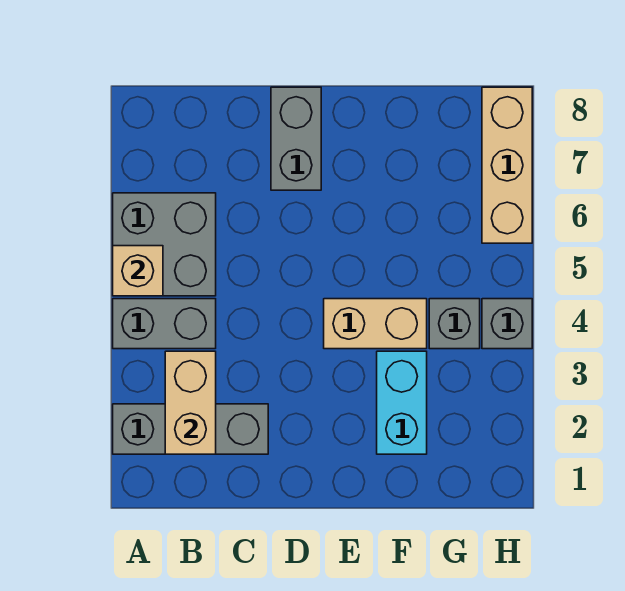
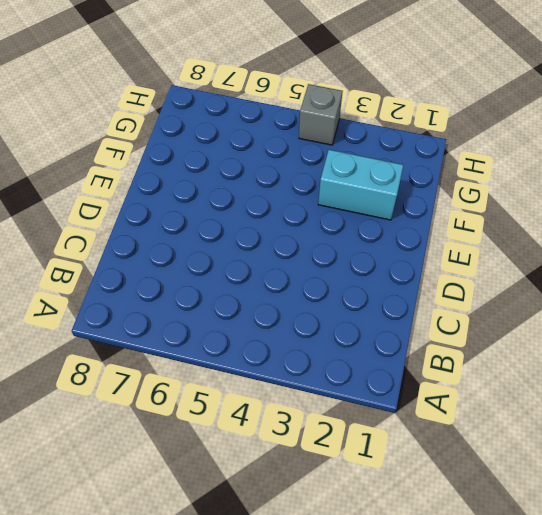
none -> grey 1x3 brick [113,404,268,454]
none -> grey 1x2 brick [113,299,216,349]

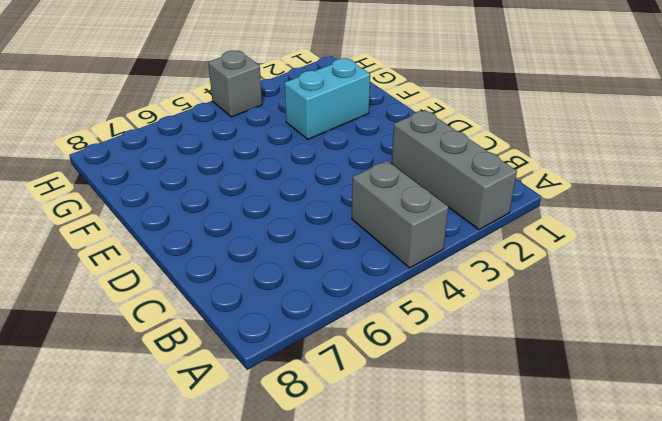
none -> grey 2x2 brick [113,193,216,296]
none -> grey 1x2 brick [271,87,321,190]

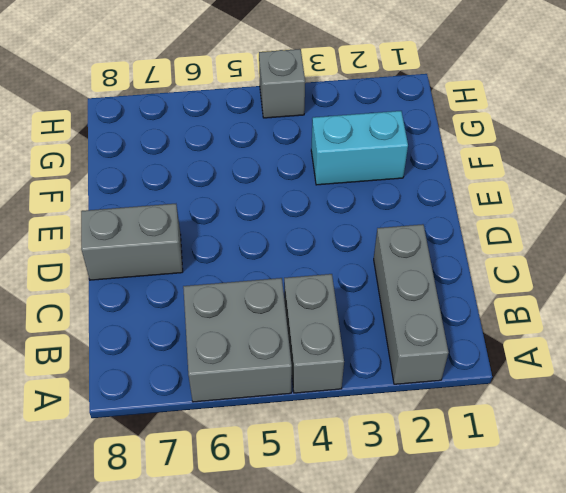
none -> tan 1x2 brick [324,299,427,349]
none -> grey 1x1 brick [429,299,480,349]

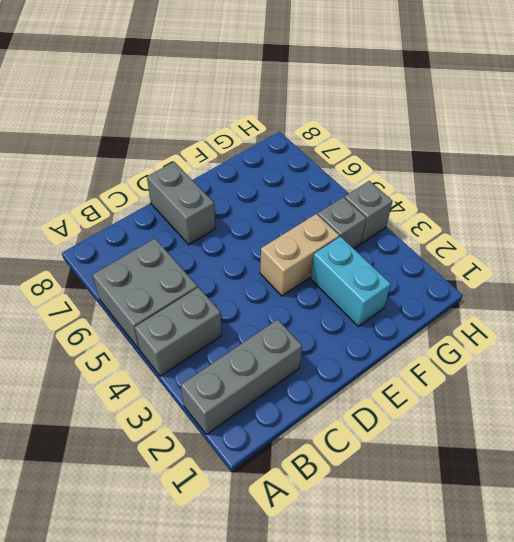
none -> tan 1x3 brick [482,87,532,243]
none -> tan 1x1 brick [113,246,163,296]

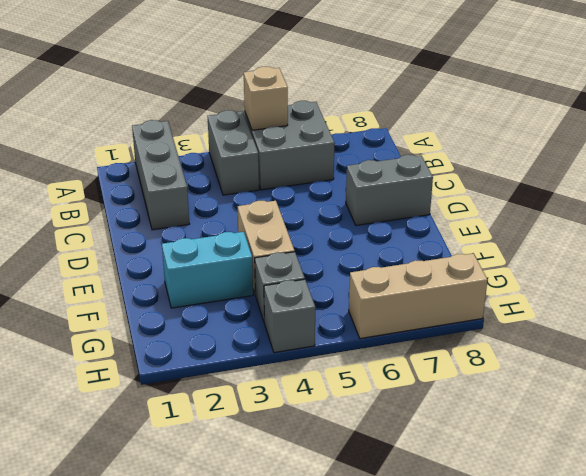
none -> tan 1x2 brick [165,351,216,454]

